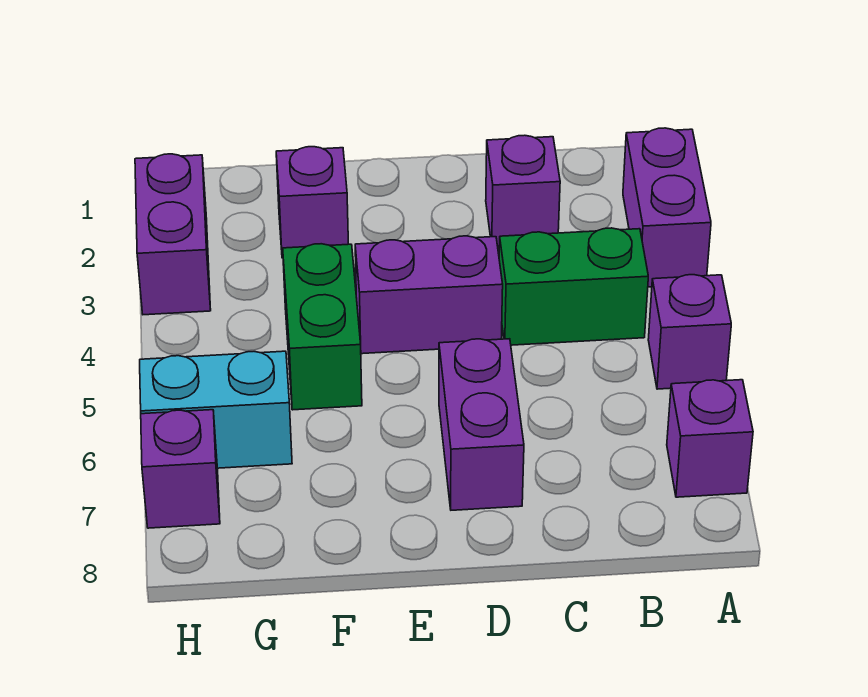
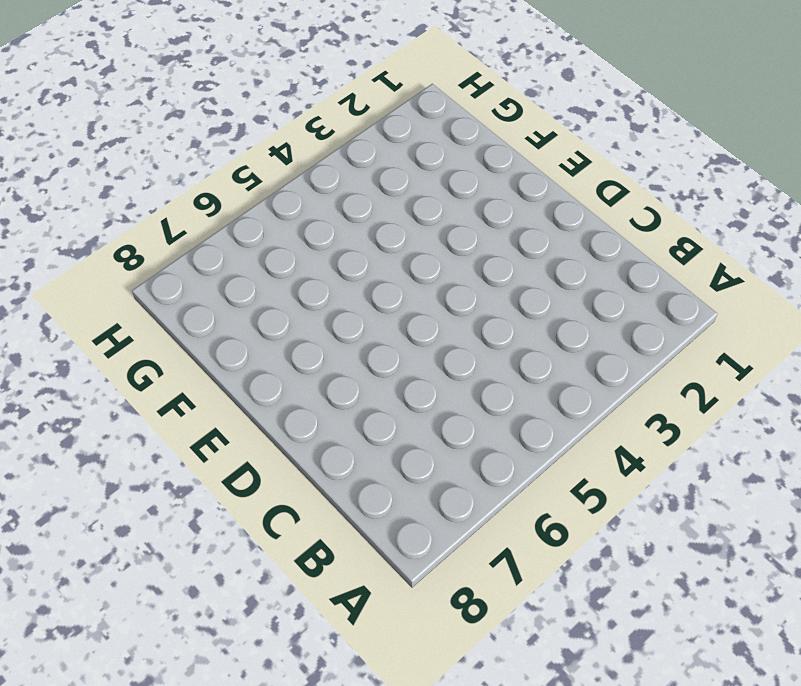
none -> purple 1x2 brick [623,128,711,287]
none -> purple 1x1 brick [648,275,731,389]
none -> purple 1x1 brick [667,380,753,497]

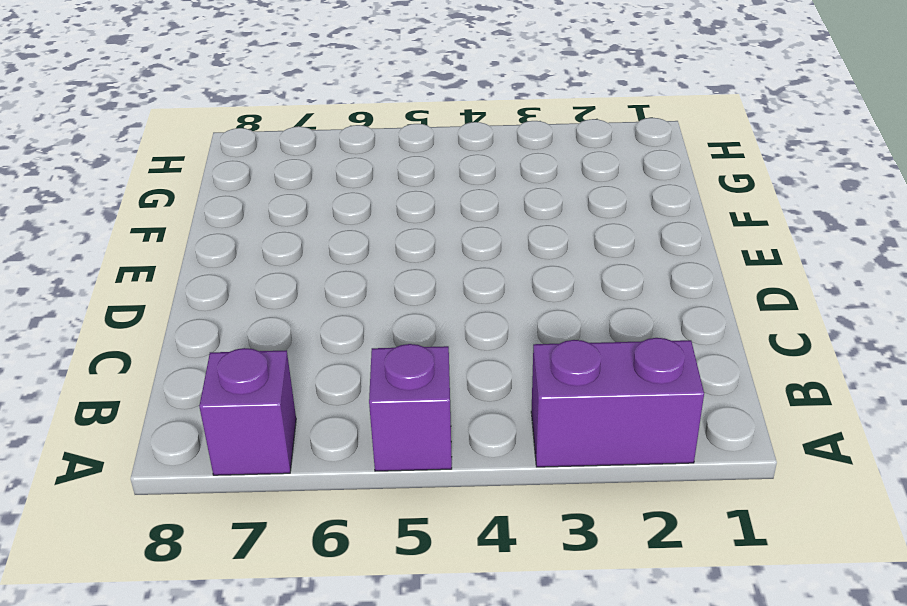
none -> green 1x2 brick [499,228,648,345]
none -> purple 1x1 brick [486,135,560,246]
none -> purple 1x2 brick [355,236,503,354]

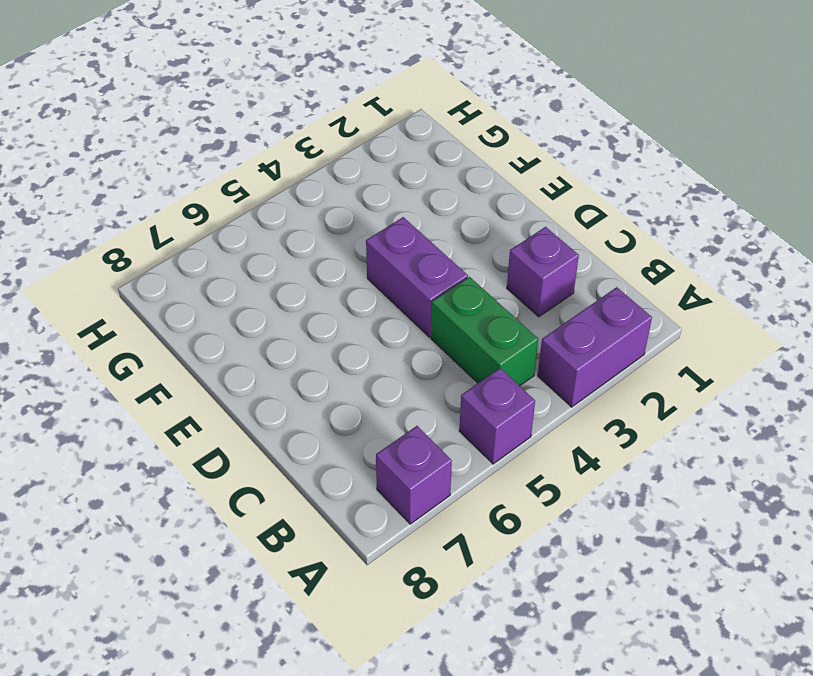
none -> purple 1x2 brick [439,339,524,510]
none -> purple 1x1 brick [276,147,348,258]
none -> green 1x2 brick [283,244,362,410]

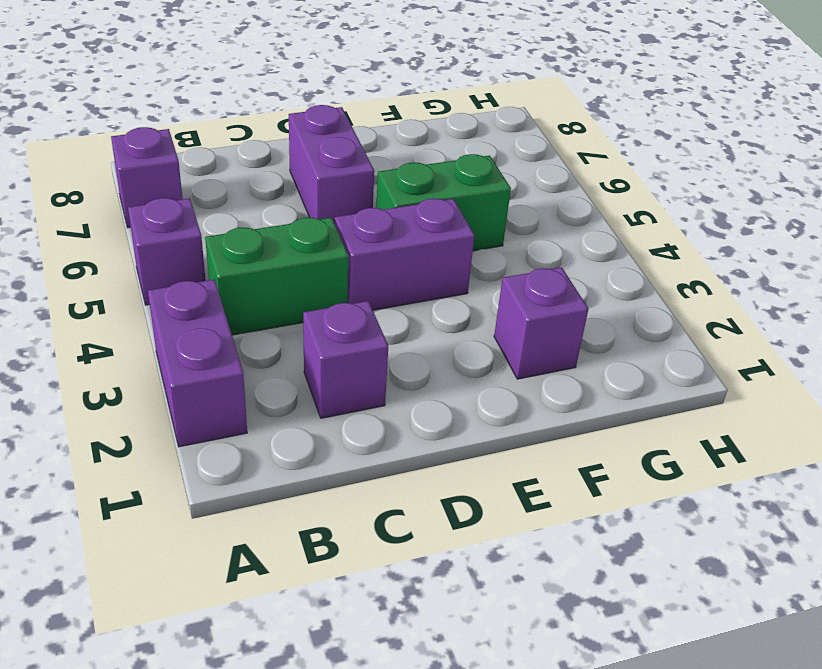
green 1x2 brick [376,154,511,251] -> green 1x2 brick turned to [283,244,362,410]
none -> cyan 1x2 brick [140,351,292,468]
none -> purple 1x2 brick [135,154,211,315]
none -> purple 1x1 brick [141,410,220,528]

